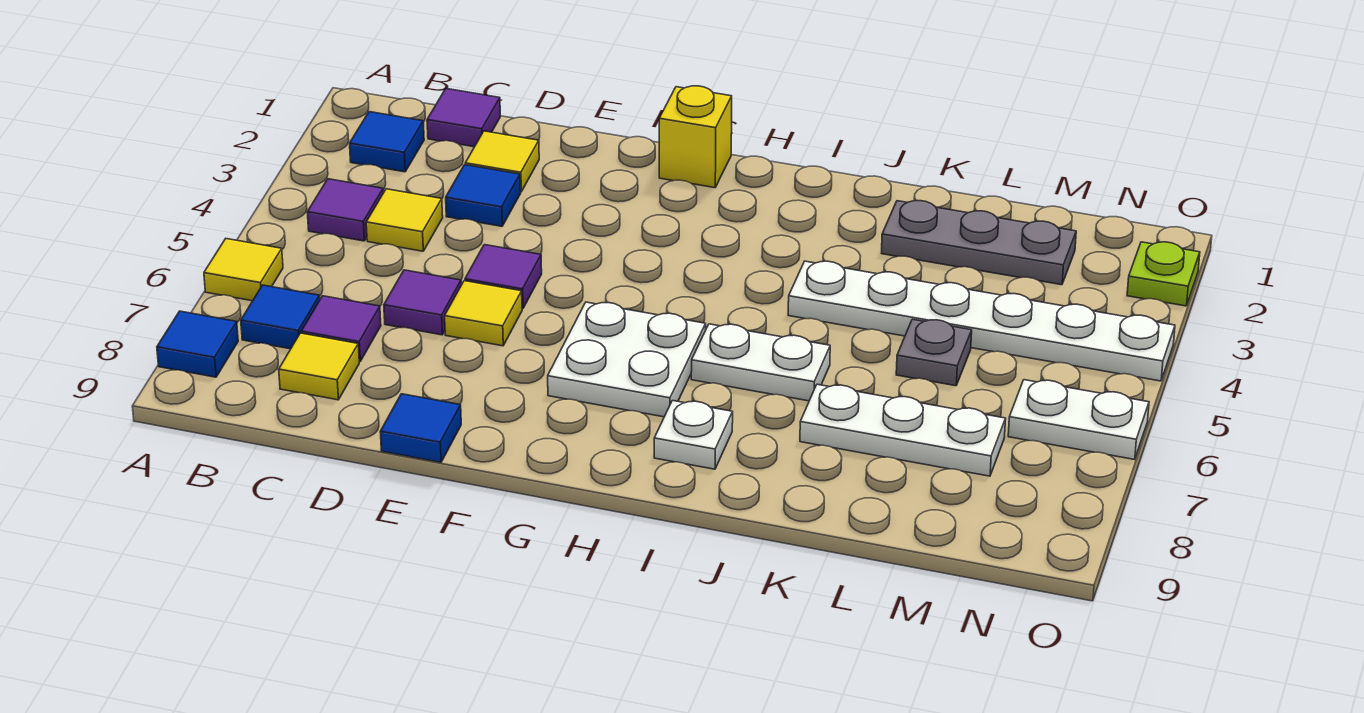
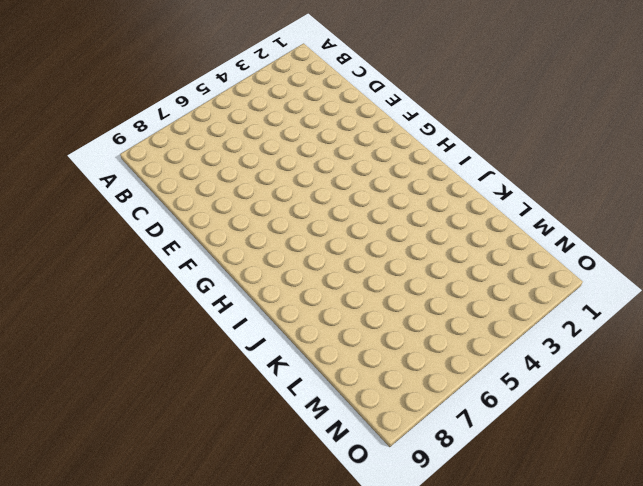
none -> yellow 1x1 tile [204,239,283,301]
none -> blue 1x1 tile [157,311,238,377]
none -> blue 1x1 tile [350,112,424,172]

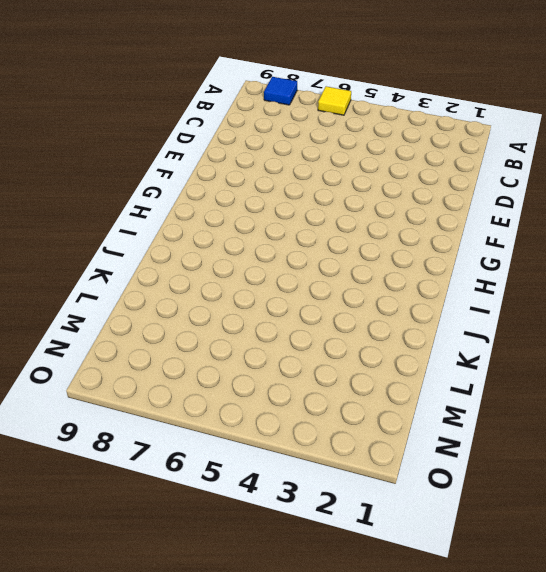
none -> blue 1x1 tile [350,112,424,172]
none -> purple 1x1 tile [307,179,383,241]
none -> blue 1x1 tile [241,285,320,349]

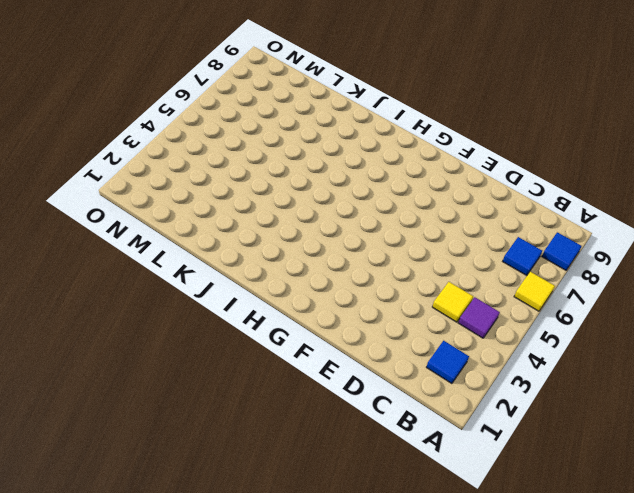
none -> purple 1x1 tile [427,89,500,147]
none -> purple 1x1 tile [301,296,381,361]
none -> yellow 1x1 tile [279,333,359,400]

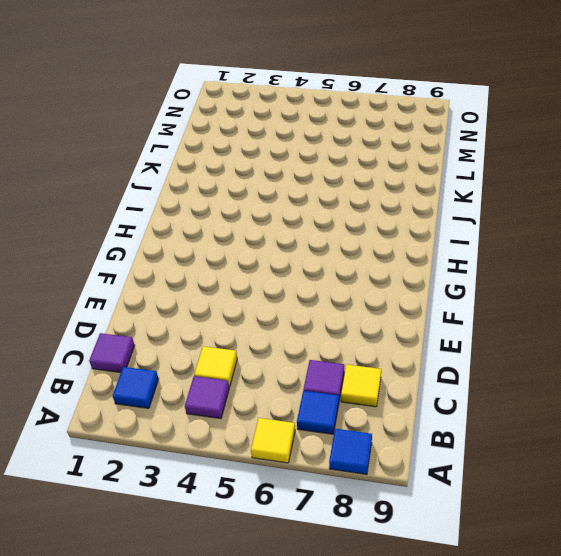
none -> yellow 1x1 tile [465,131,539,192]
none -> blue 1x1 tile [446,165,521,226]
none -> purple 1x1 tile [384,270,461,335]

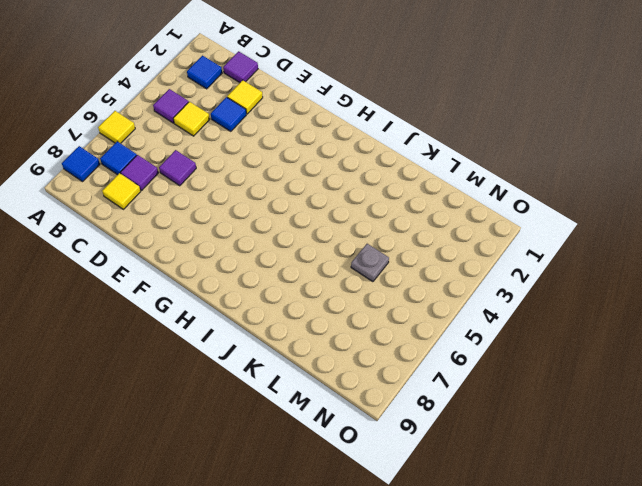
none -> purple 1x1 tile [465,245,542,309]
none -> yellow 1x1 tile [445,281,522,346]
none -> blue 1x1 tile [380,394,461,462]

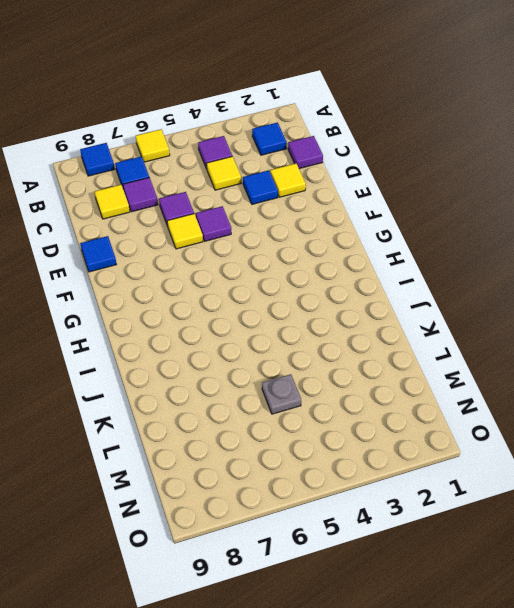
none -> yellow 1x1 brick [659,86,732,188]
none -> white 2x2 plate [548,302,706,417]
none -> white 1x2 plate [691,324,830,401]

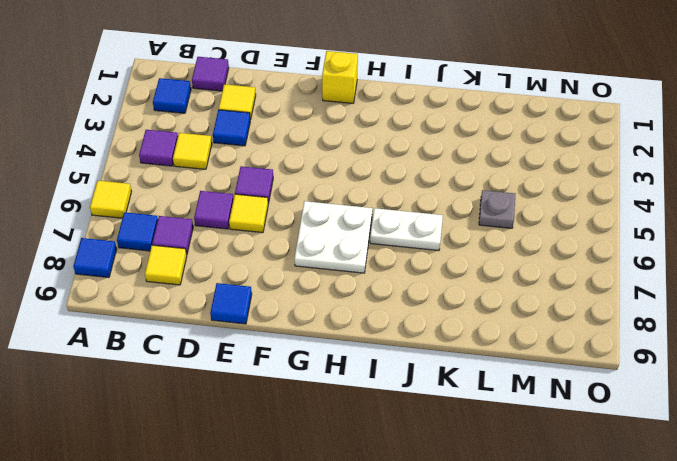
none -> white 1x1 plate [654,401,733,469]
none -> white 1x6 plate [788,261,1175,381]
none -> grey 1x3 plate [882,201,1076,285]

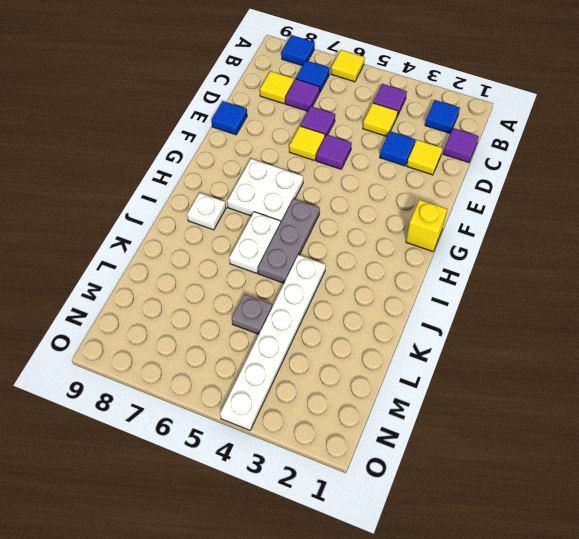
grey 1x3 plate [258,199,320,283] -> grey 1x3 plate moved to [882,201,1076,285]
none -> white 1x3 plate [800,384,1006,476]
none -> white 1x2 plate [1008,380,1149,460]
none -> lime 1x1 plate [1127,242,1200,306]

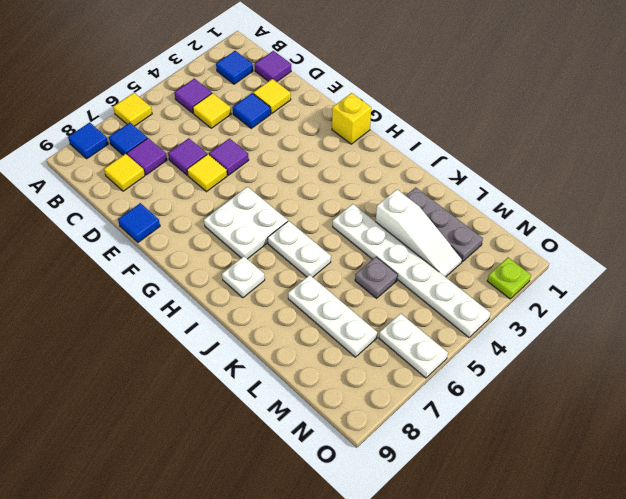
white 1x3 slope [376,190,462,277] -> none

